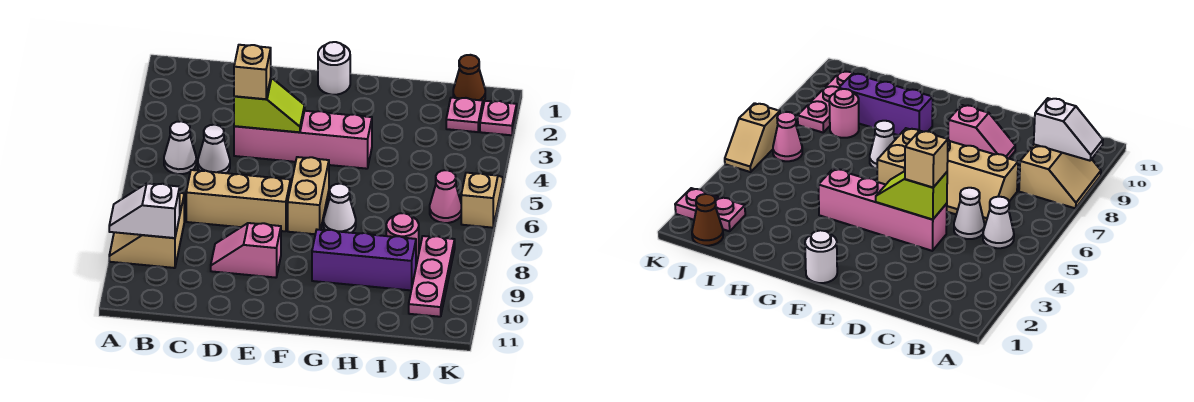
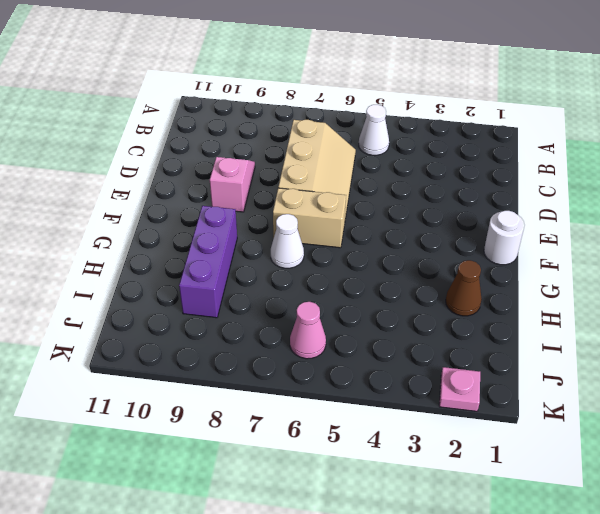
brown 1x1 cone [446,260,482,316] -> brown 1x1 cone moved to [453,55,485,102]
none -> tan 2x2 slope [109,193,184,268]
none -> white 1x1 cone [198,125,230,173]
none -> pink 1x4 brick [234,111,372,169]

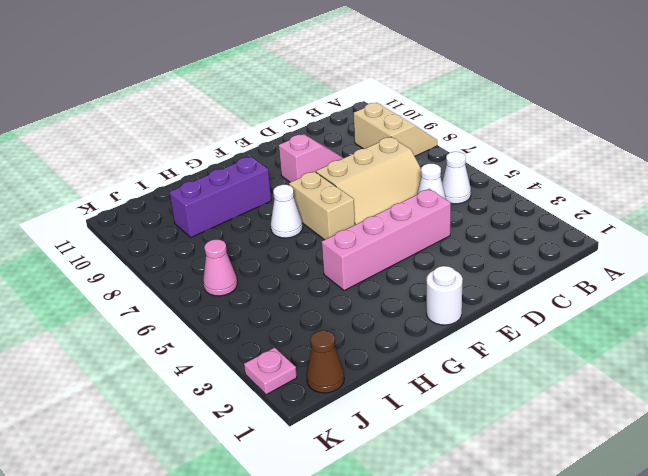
none -> pink 1x1 round brick [386,213,419,260]
none -> pink 1x1 plate [446,98,483,132]
none -> pink 1x3 plate [409,236,455,317]

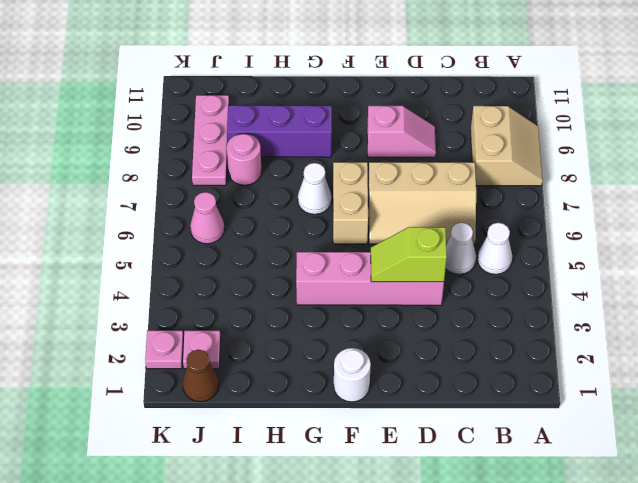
none -> tan 1x2 slope [461,173,503,228]
none -> white 1x2 slope [109,183,180,238]
none -> tan 1x1 brick [234,45,271,99]

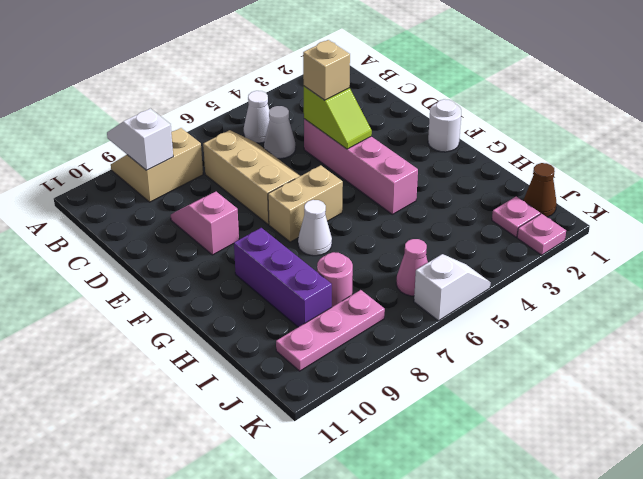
white 1x2 slope [414,254,491,321] -> tan 1x2 slope [461,173,503,228]

